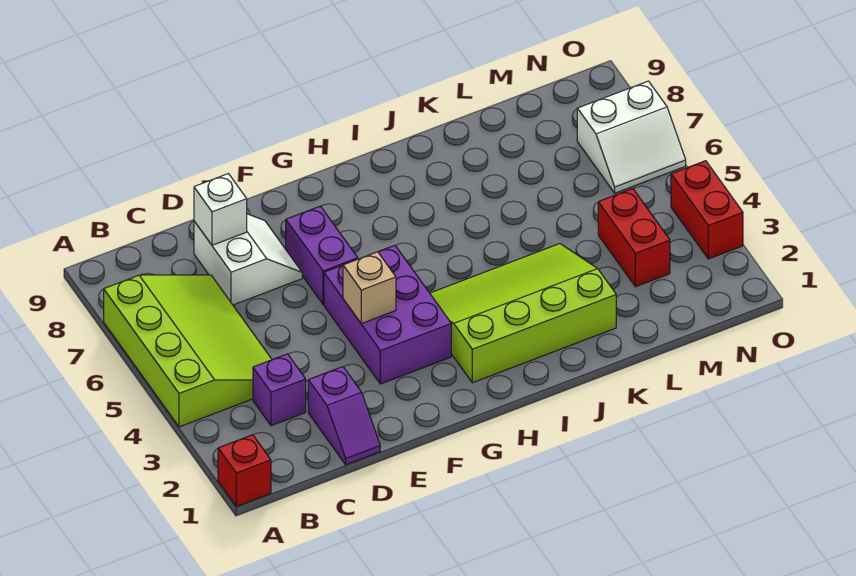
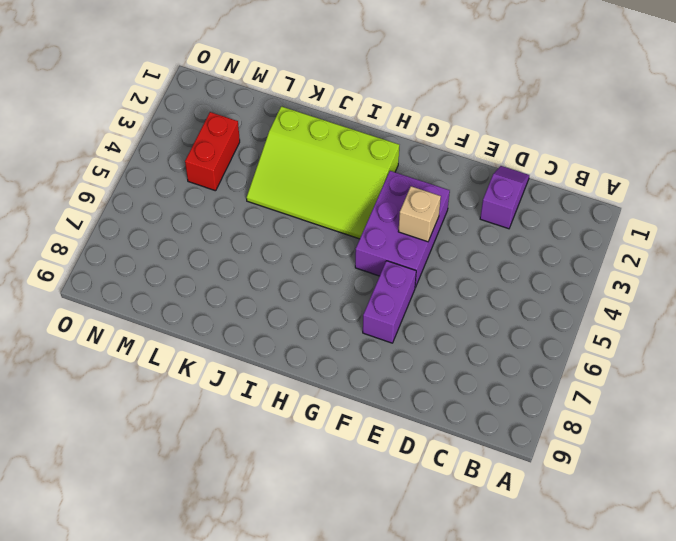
none -> red 1x1 brick [218,435,271,506]
none -> lime 3x4 slope [104,275,272,427]
none -> purple 1x1 brick [253,354,306,426]

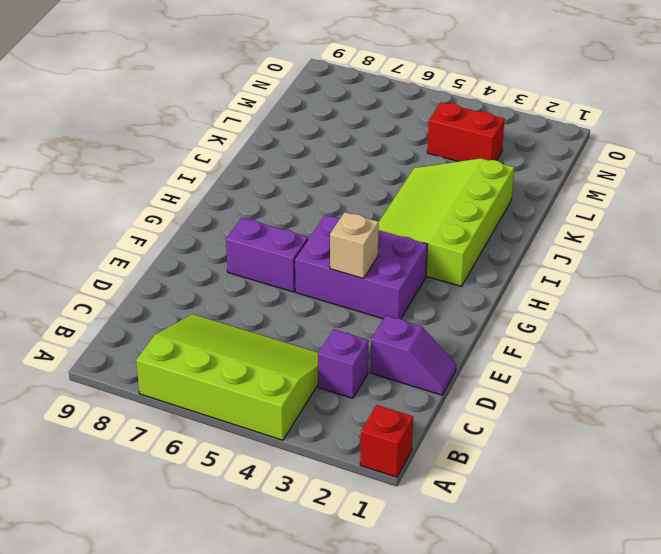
none -> white 2x2 slope [194,214,302,305]
none -> white 2x2 slope [577,81,686,193]
none -> red 1x2 brick [671,161,743,259]

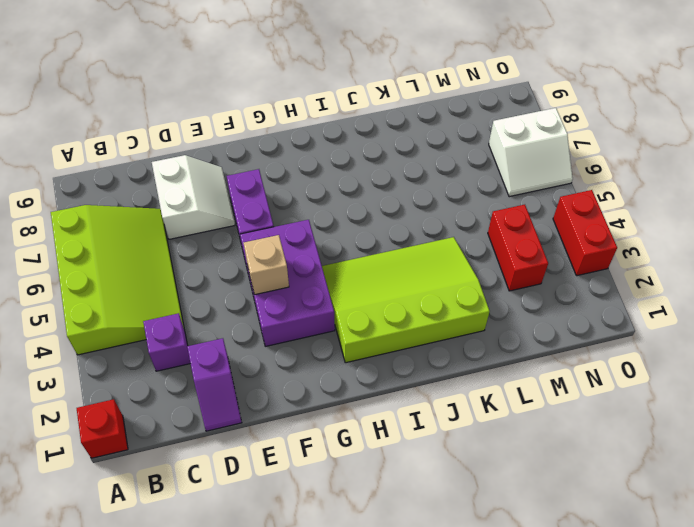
none -> white 1x1 brick [194,174,247,245]

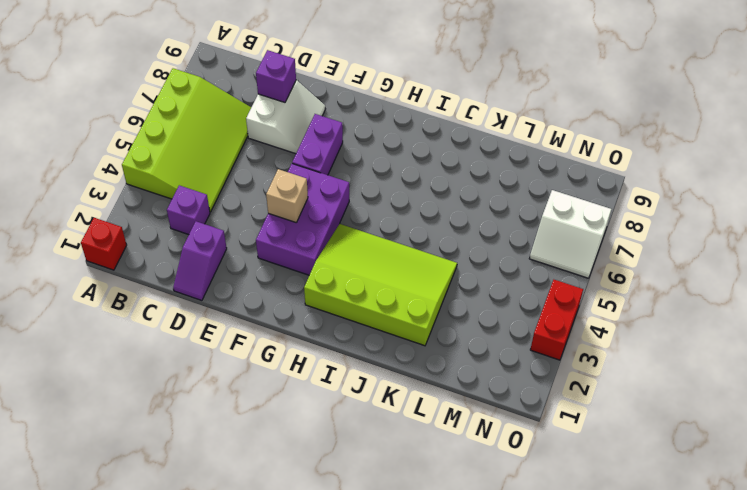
purple 1x1 brick [256,50,296,102] -> white 1x1 brick [194,174,247,245]
none -> red 1x2 brick [598,189,670,287]

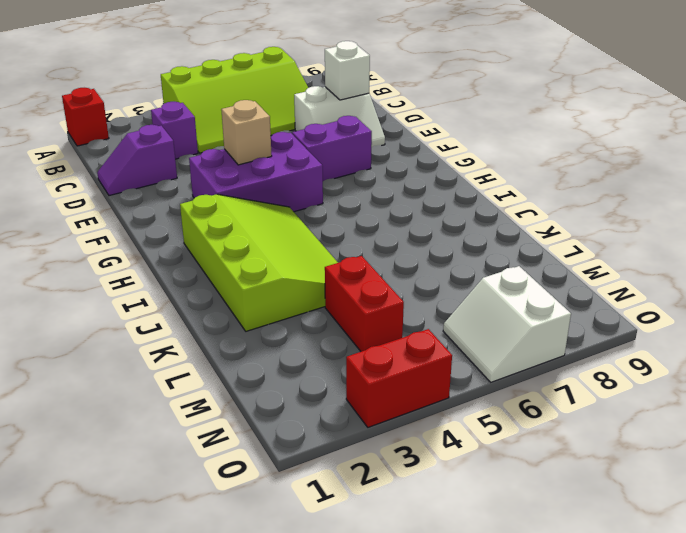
red 1x2 brick [325,256,404,352] -> red 1x2 brick turned to [598,189,670,287]

